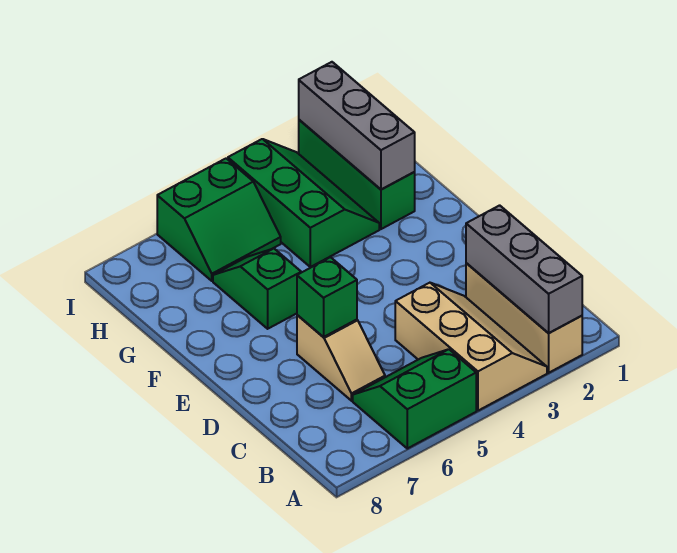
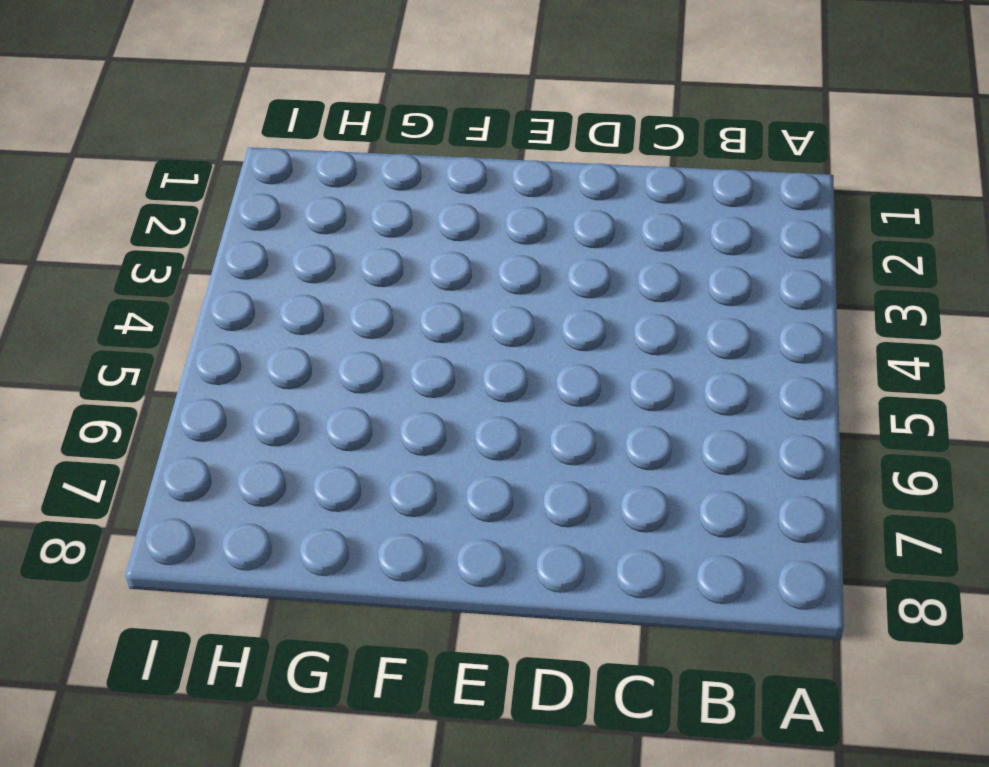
none -> tan 1x3 brick [466,263,582,373]
none -> tan 2x3 slope [395,283,547,411]

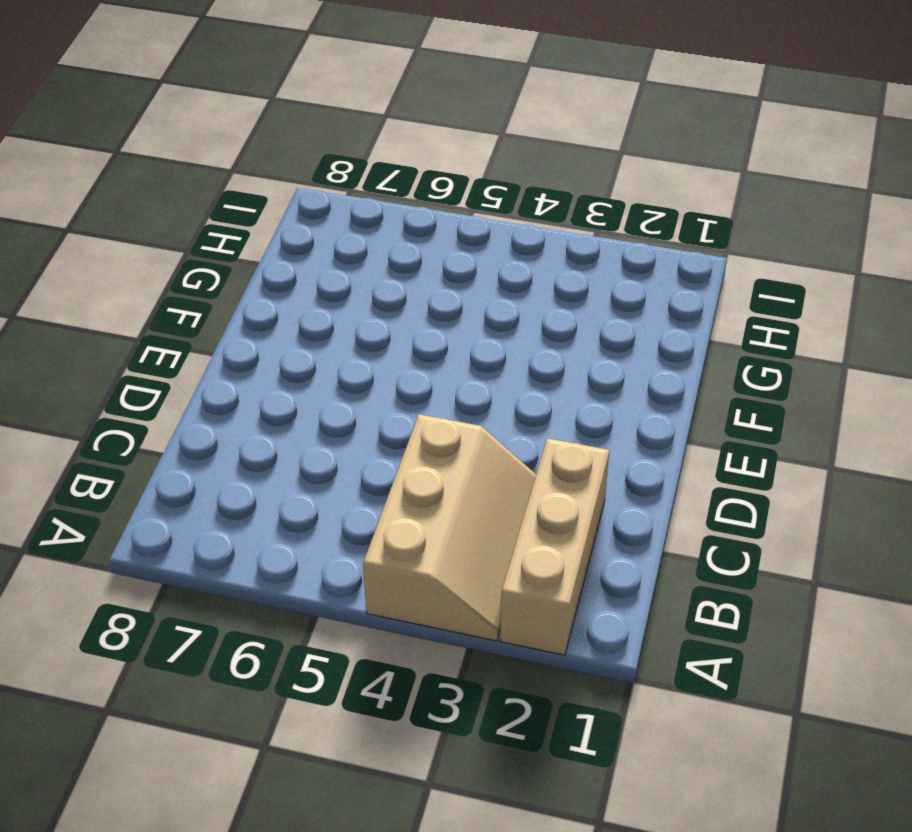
none -> green 2x2 slope [353,349,476,449]
none -> tan 1x2 slope [297,315,385,401]

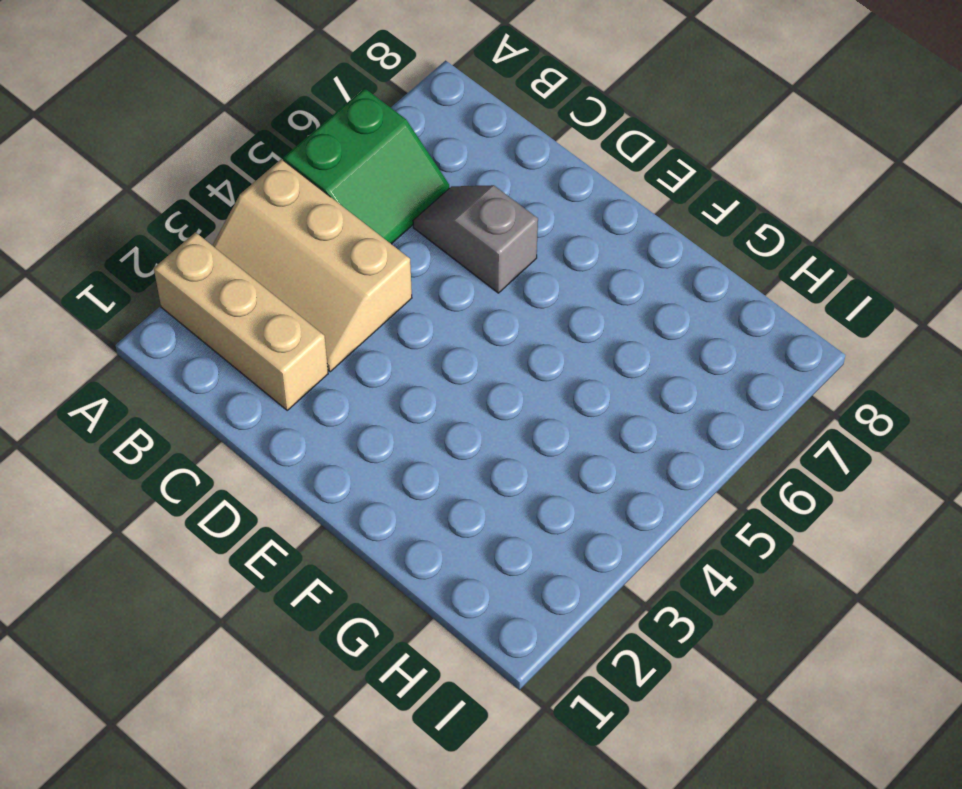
grey 1x2 slope [413,185,538,293] -> tan 1x2 slope [297,315,385,401]
none -> green 1x2 slope [213,249,301,329]
none -> green 1x3 brick [299,120,415,229]

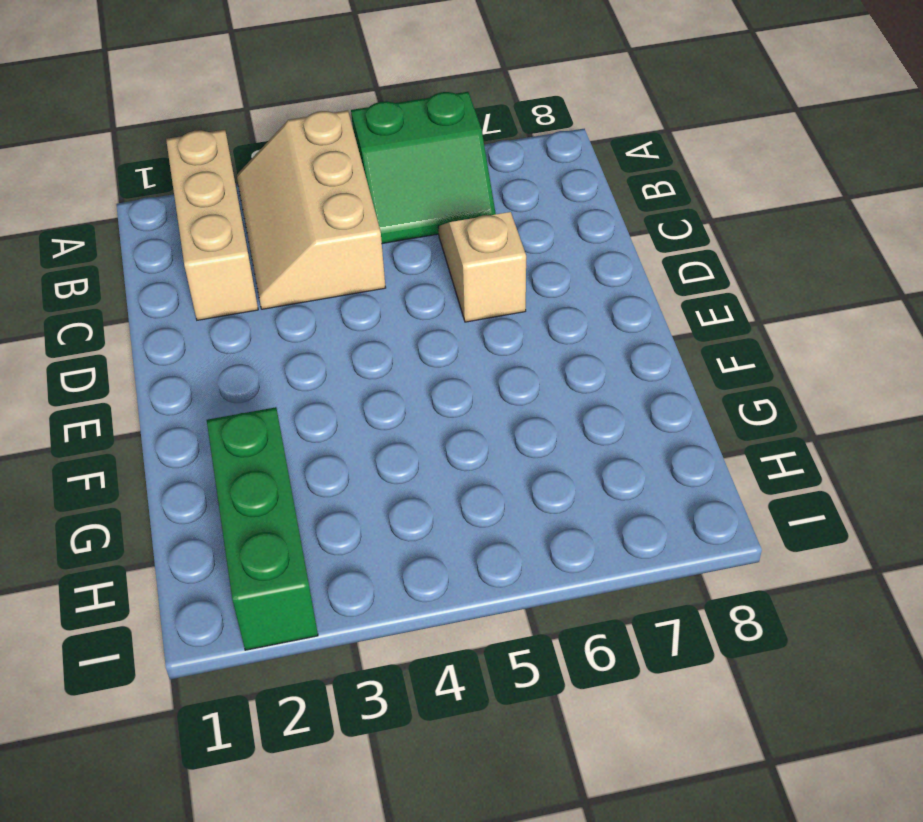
none -> green 1x2 slope [213,249,301,329]
none -> green 2x3 slope [228,139,379,267]

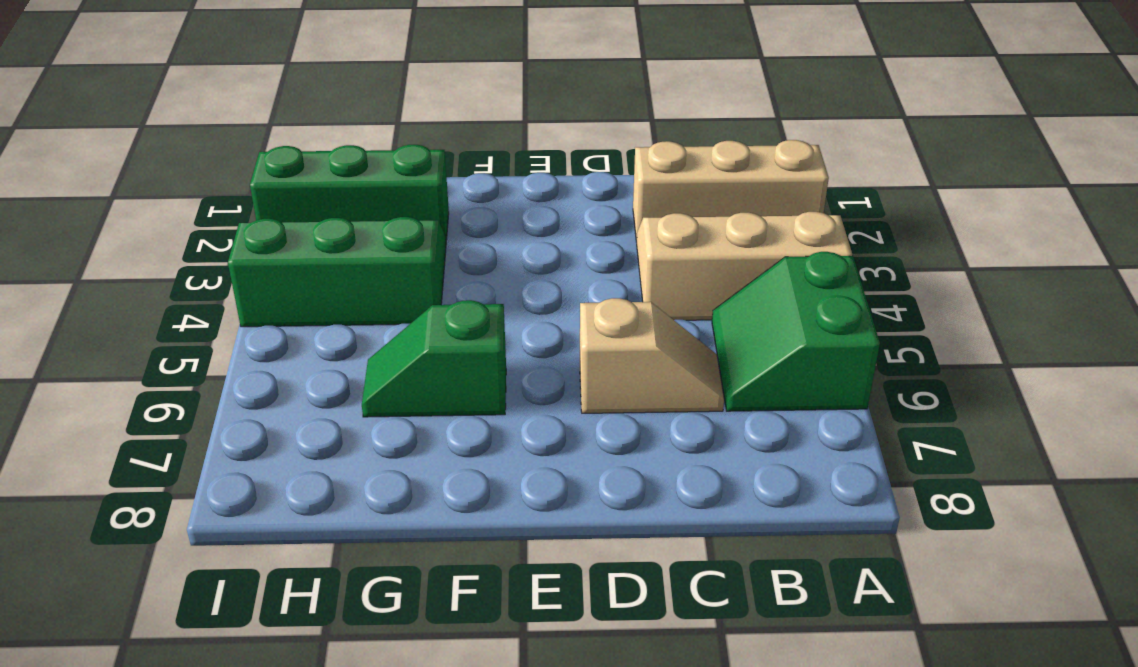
none -> green 2x2 slope [157,158,281,281]
none -> grey 1x3 brick [466,205,582,333]

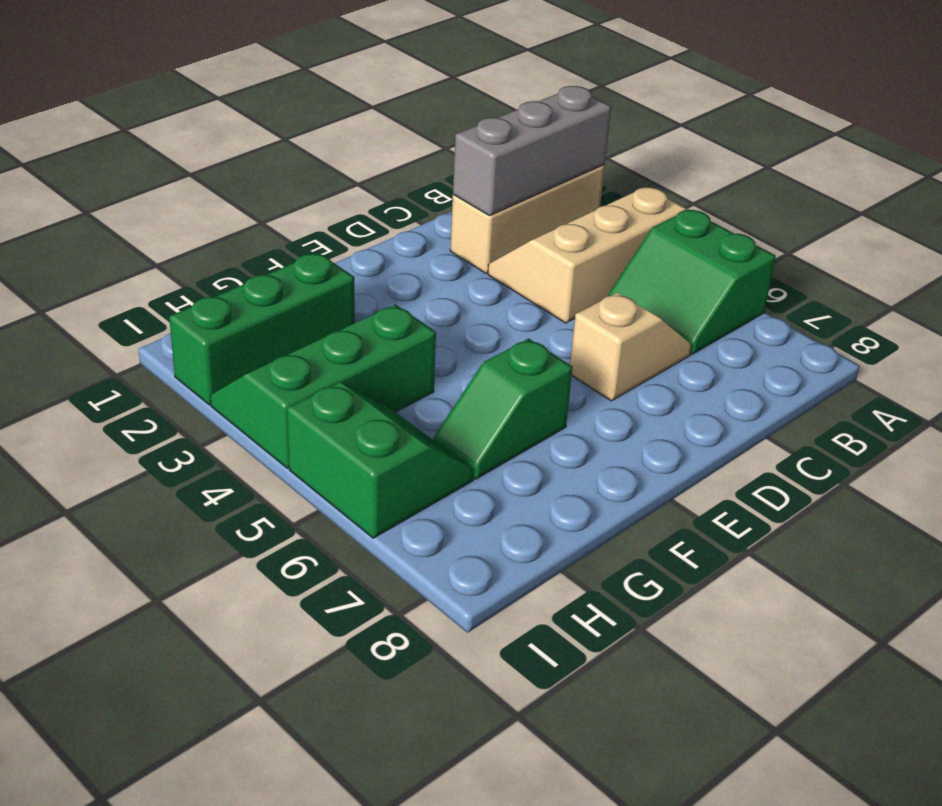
none -> green 1x1 brick [297,257,357,337]
none -> grey 1x3 brick [299,62,415,190]

